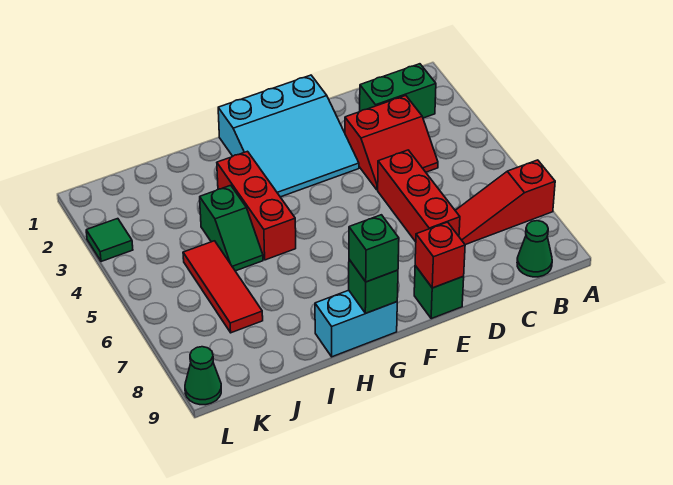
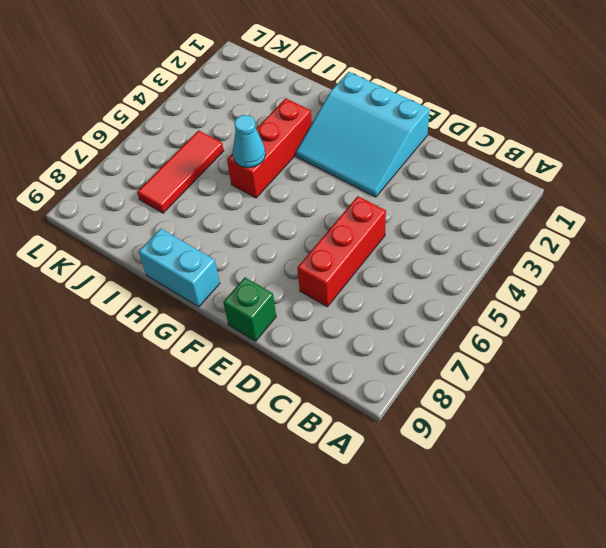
cyan 1x1 cone [233,115,265,168] -> none
none -> red 1x3 slope [455,160,555,245]
none -> green 1x2 brick [360,64,436,118]
none -> green 1x1 cone [517,221,552,277]

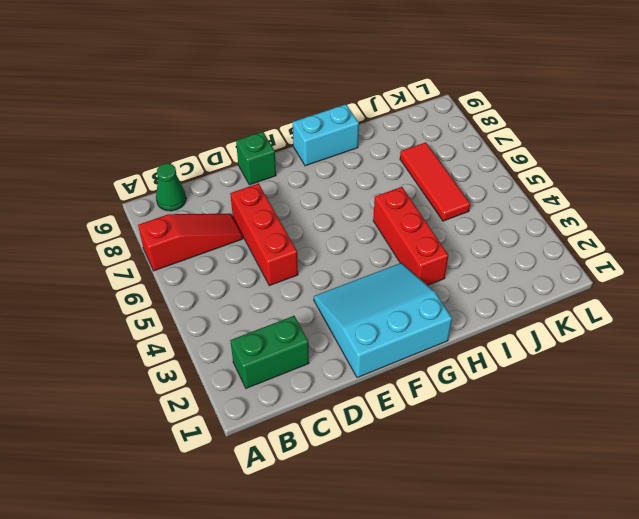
none -> red 2x2 slope [345,96,438,190]
none -> green 1x2 slope [200,185,263,271]
none -> green 1x1 tile [86,219,133,262]

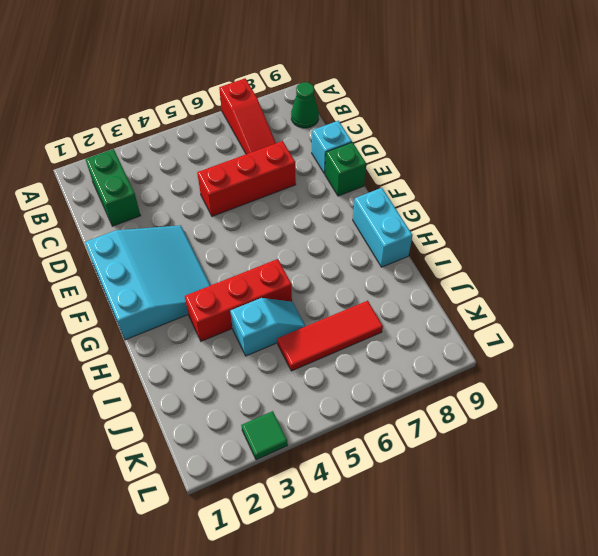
cyan 1x1 brick [312,121,352,174] -> none
cyan 1x2 slope [230,298,306,356] -> green 1x2 slope [200,185,263,271]
none -> red 2x2 slope [345,96,438,190]
none -> green 1x1 cone [185,347,221,405]
none -> red 1x1 brick [415,222,465,288]

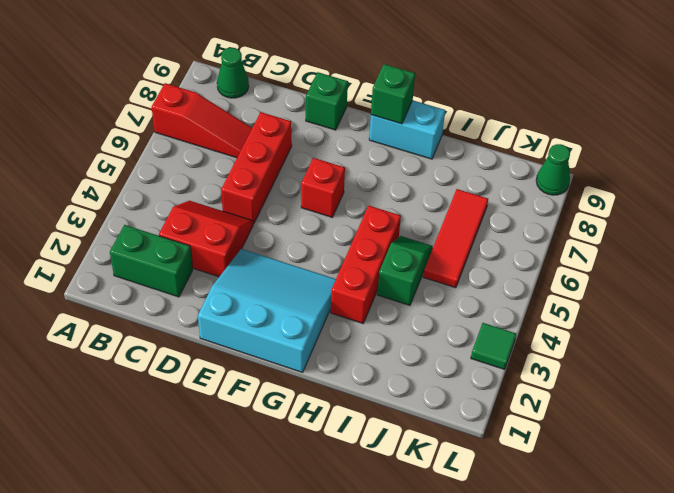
red 1x1 brick [301,158,345,217] -> red 1x1 brick moved to [415,222,465,288]
none -> green 1x1 brick [349,215,399,282]

